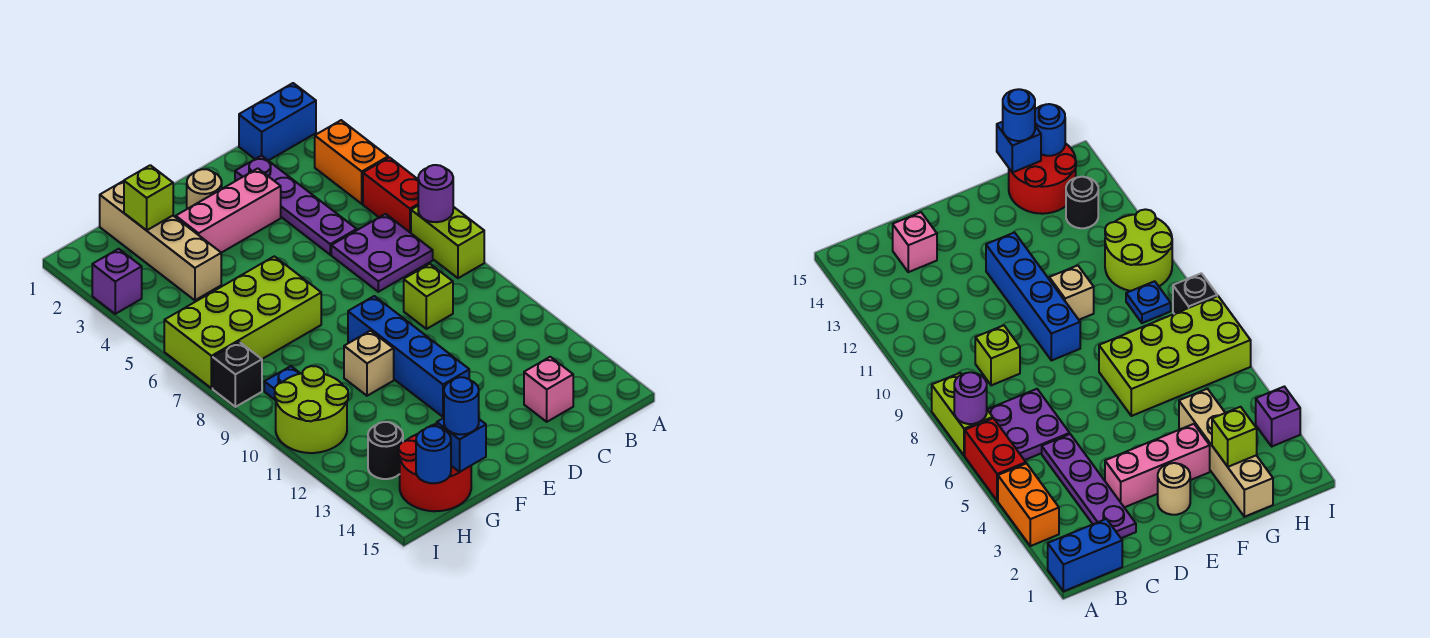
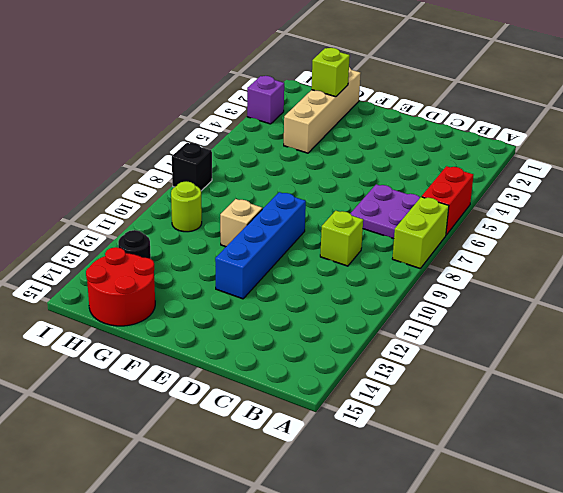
lime 1x1 round brick [171,181,202,232] -> lime 2x2 round brick [275,366,348,453]
none -> blue 1x2 brick [239,83,316,161]
none -> orange 1x2 brick [315,120,388,204]
none -> purple 1x4 plate [235,156,357,255]

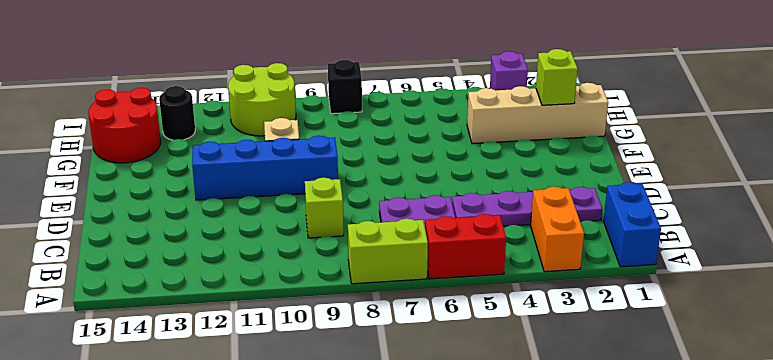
orange 1x2 brick [531,187,584,272] -> orange 1x2 brick turned to [315,120,388,204]
none -> pink 1x1 brick [524,357,573,422]
none -> pink 1x3 brick [176,168,281,253]
none -> tan 1x1 round brick [187,169,222,209]

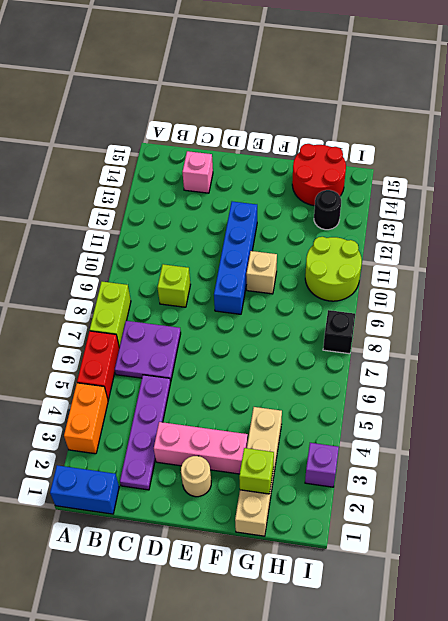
none -> lime 2x4 brick [164,256,321,388]
none -> blue 1x1 plate [264,366,301,400]
none -> purple 1x1 round brick [418,165,453,222]

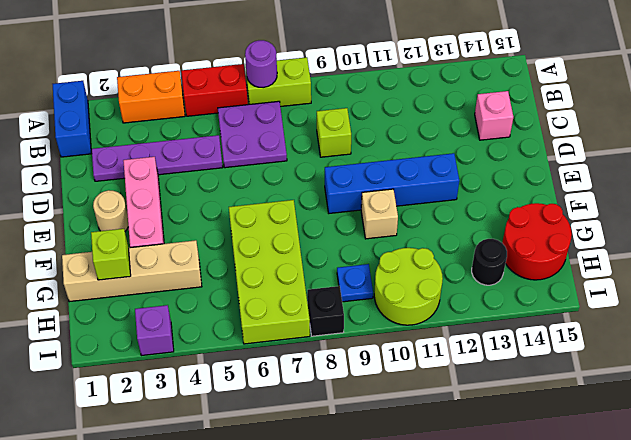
none -> blue 1x1 brick [437,418,486,472]
none -> blue 1x1 round brick [416,426,451,483]
none -> blue 1x1 round brick [444,377,479,434]

